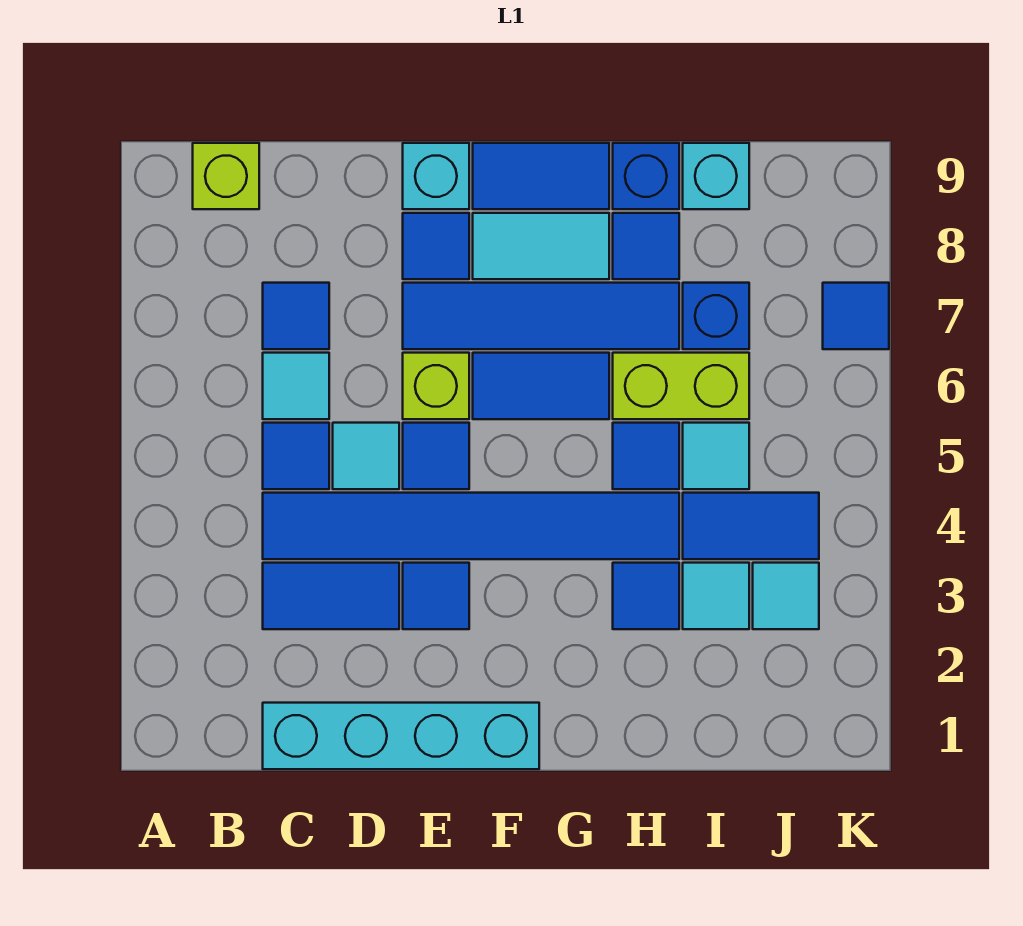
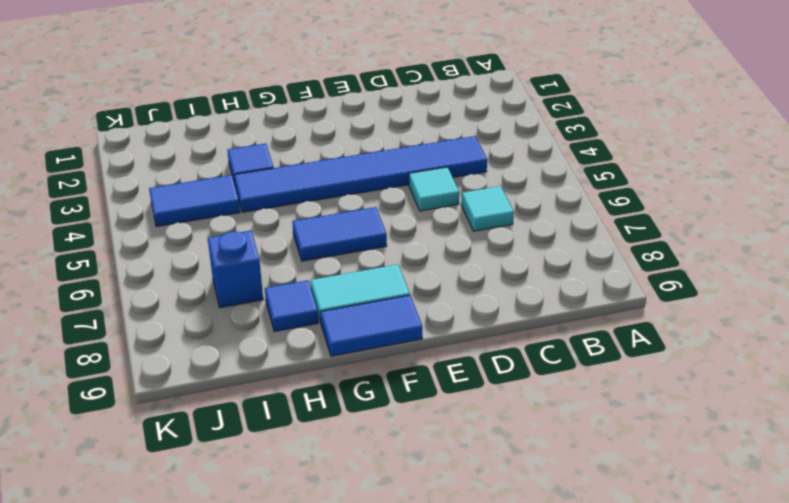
none -> lime 1x1 brick [193,143,259,209]
none -> cyan 1x4 brick [263,703,539,769]
none -> blue 1x2 tile [263,563,399,629]

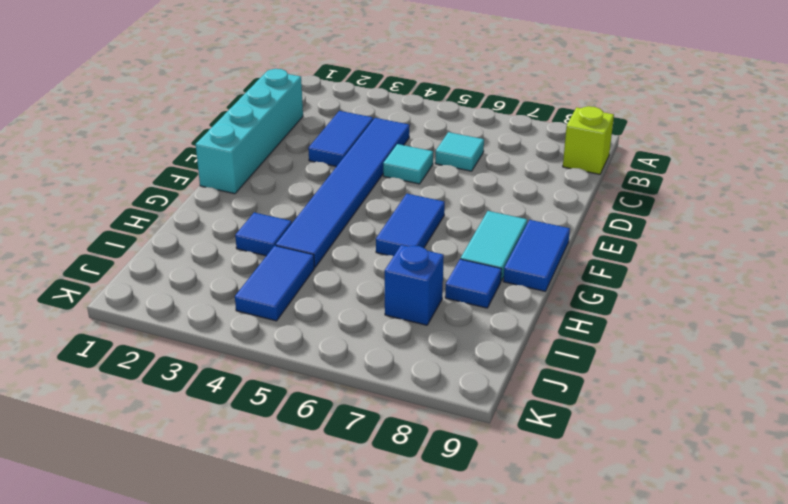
none -> blue 1x1 tile [263,423,329,489]
none -> blue 1x1 tile [263,283,329,349]
none -> blue 1x1 tile [403,563,469,629]

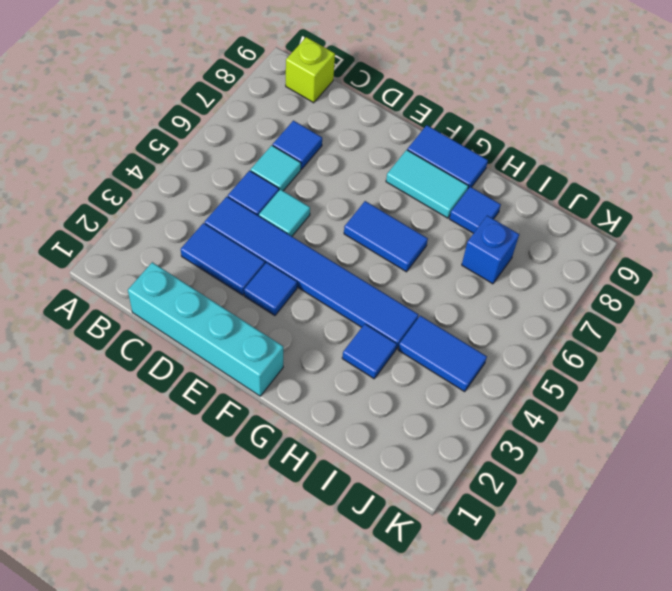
none -> blue 1x1 tile [403,423,469,489]
none -> lime 1x1 brick [403,353,469,419]
none -> blue 1x4 tile [403,283,679,349]

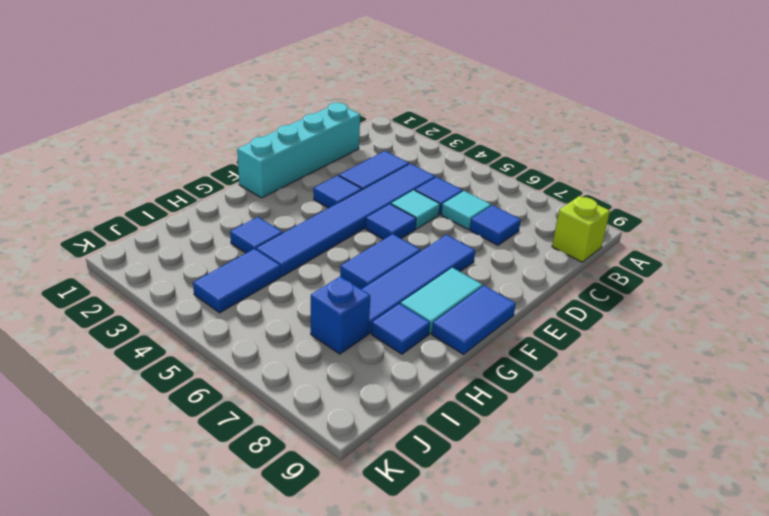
none -> lime 1x1 brick [403,353,469,419]
none -> blue 1x1 tile [403,213,469,279]
none -> cyan 1x1 brick [403,143,469,209]

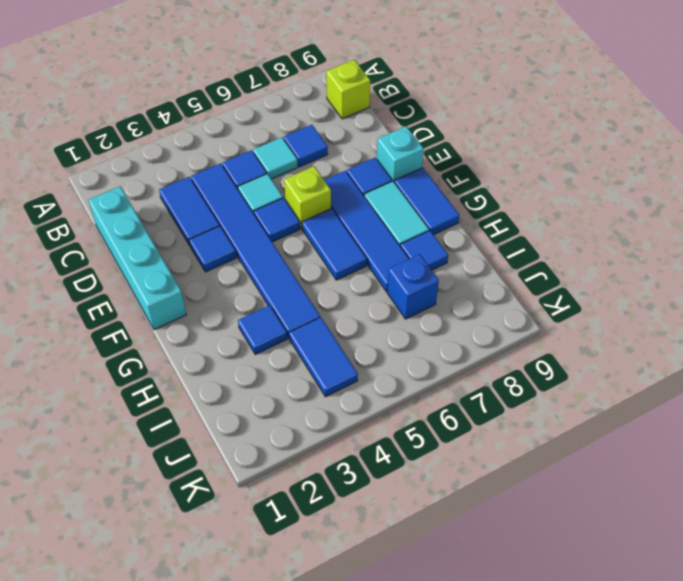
none -> blue 1x1 tile [613,423,679,489]
none -> lime 1x2 brick [613,353,749,419]
none -> blue 1x1 brick [613,143,679,209]

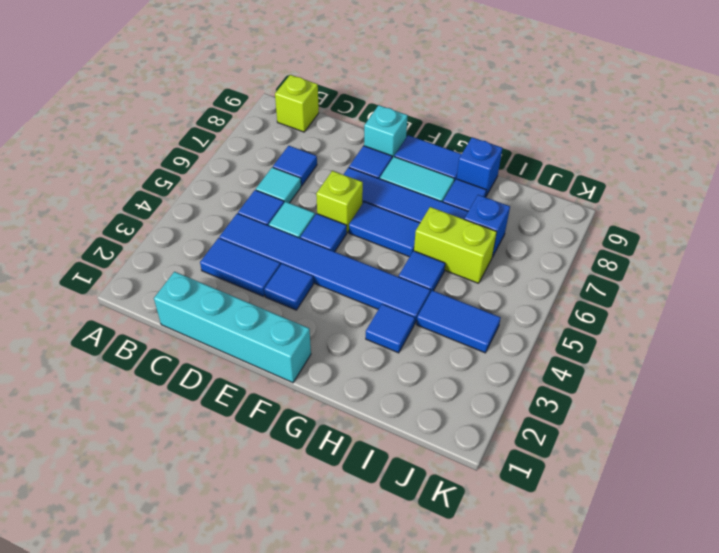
none -> cyan 1x1 tile [683,563,749,629]
none -> cyan 1x1 tile [683,423,749,489]
none -> cyan 1x1 brick [683,143,749,209]

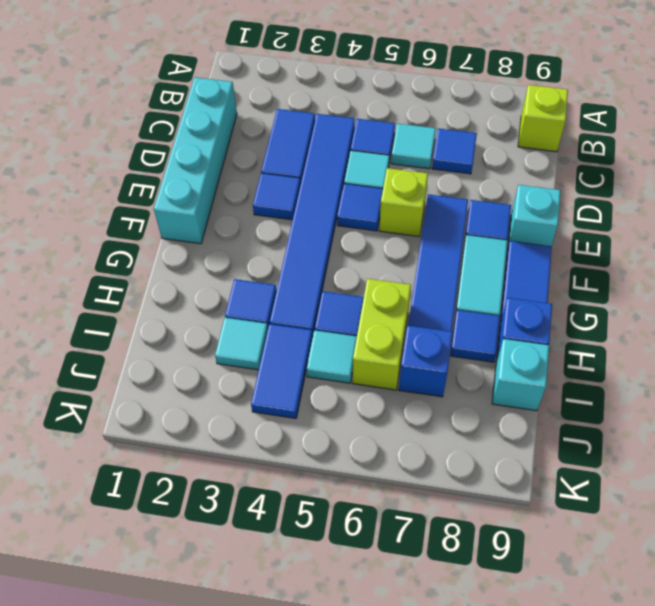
none -> blue 1x2 tile [473,353,609,419]
none -> cyan 1x1 tile [753,563,819,629]
none -> blue 1x1 tile [823,283,889,349]

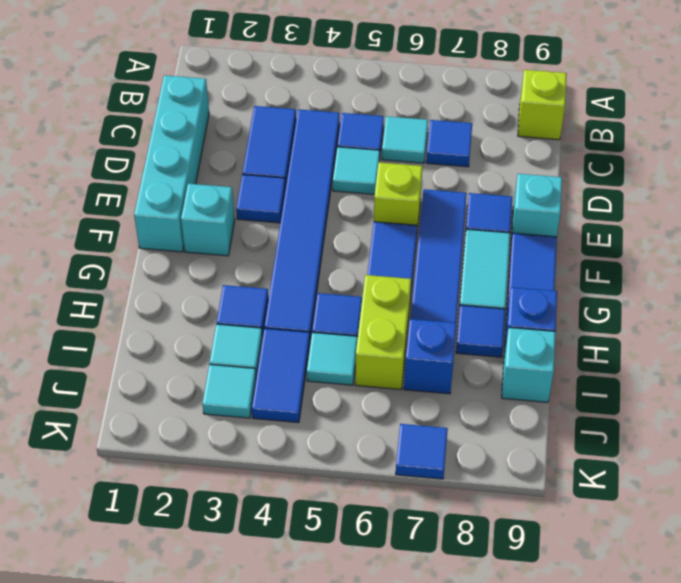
cyan 1x1 brick [181,184,235,256] -> none
none -> blue 1x1 tile [403,423,469,489]

